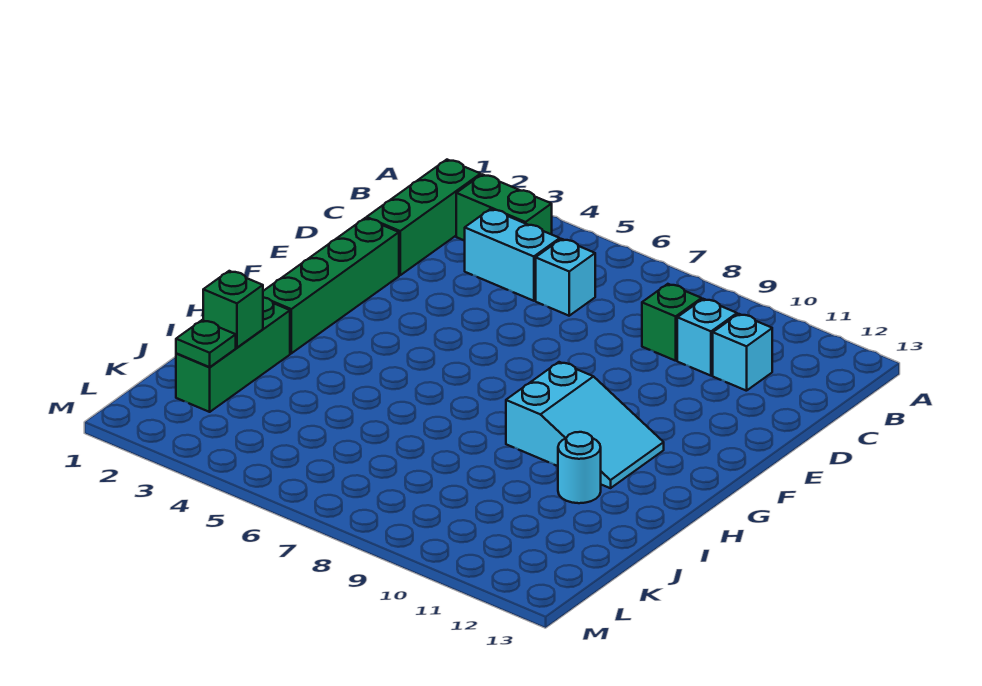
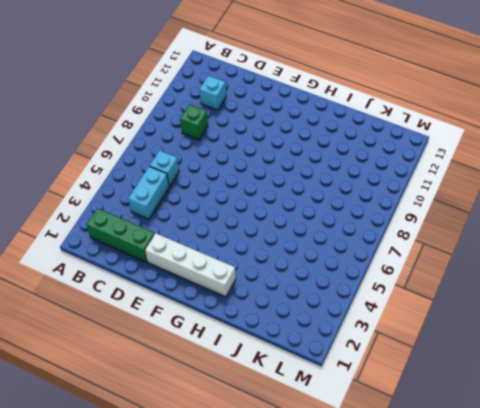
white 1x4 brick [145,233,236,297] -> green 1x4 brick [263,218,399,353]
none -> green 1x2 brick [456,174,552,241]
none -> cyan 1x1 brick [677,299,737,376]
none -> cyan 2x3 slope [506,362,664,488]

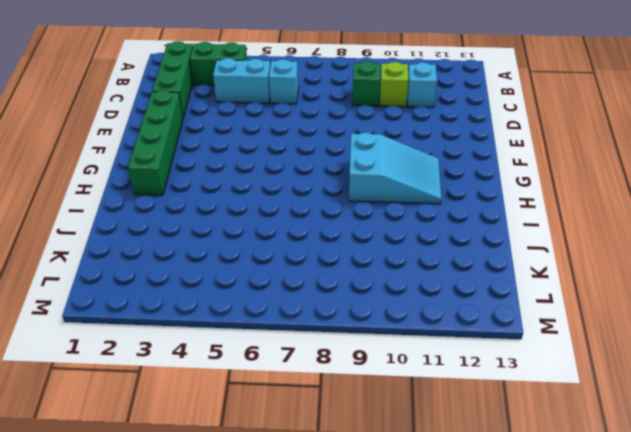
lime 1x1 brick [380,62,408,107] -> cyan 1x1 brick [677,299,737,376]
none -> green 1x3 brick [176,297,290,412]
none -> cyan 1x1 round brick [558,432,601,503]
none -> green 1x1 brick [203,271,263,348]

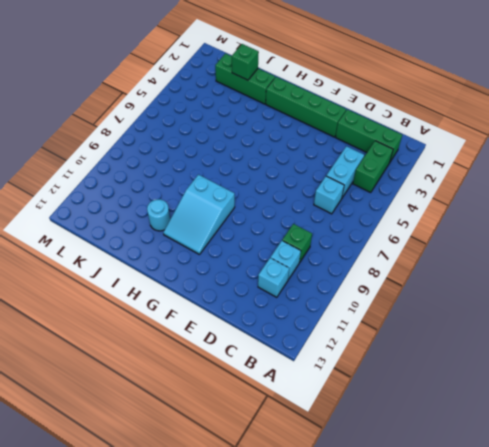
none -> green 1x1 plate [176,320,236,367]

